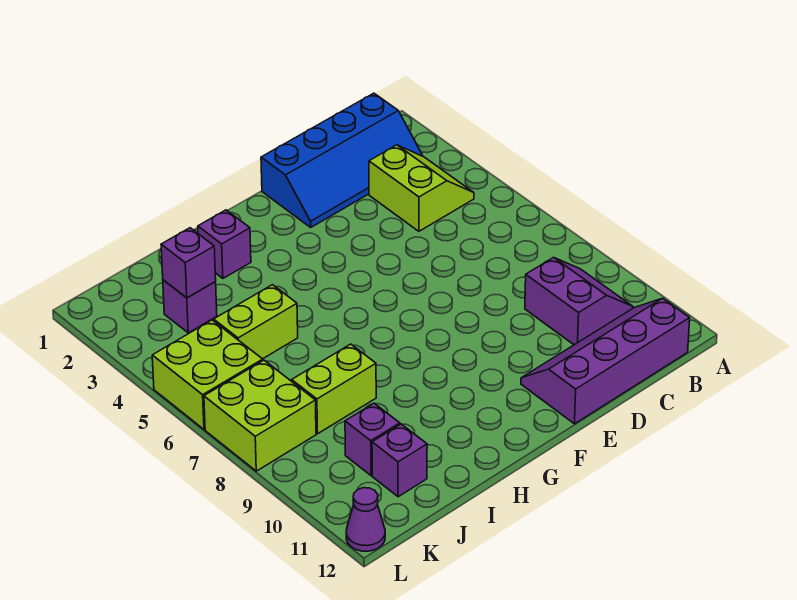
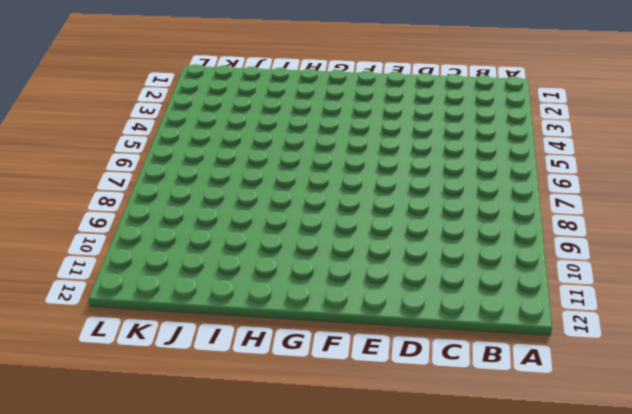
none -> blue 2x4 slope [261,93,423,227]
none -> lime 2x2 slope [369,145,474,231]
none -> purple 2x2 slope [525,257,633,345]

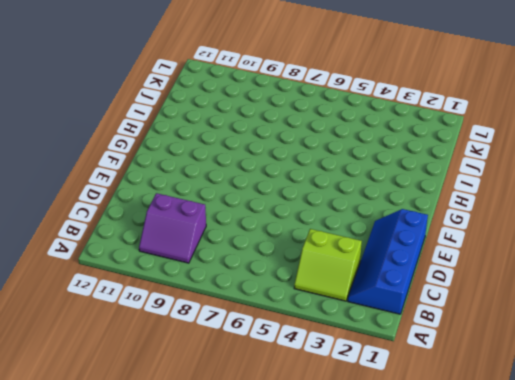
none -> purple 2x4 slope [521,298,690,424]
none -> purple 1x1 brick [198,210,251,278]
none -> lime 1x2 brick [214,285,298,359]

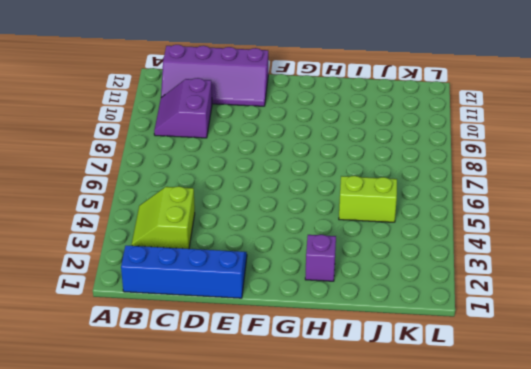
none -> lime 1x2 brick [292,344,376,434]
none -> purple 1x1 brick [163,280,217,333]
none -> purple 1x1 brick [345,403,400,475]

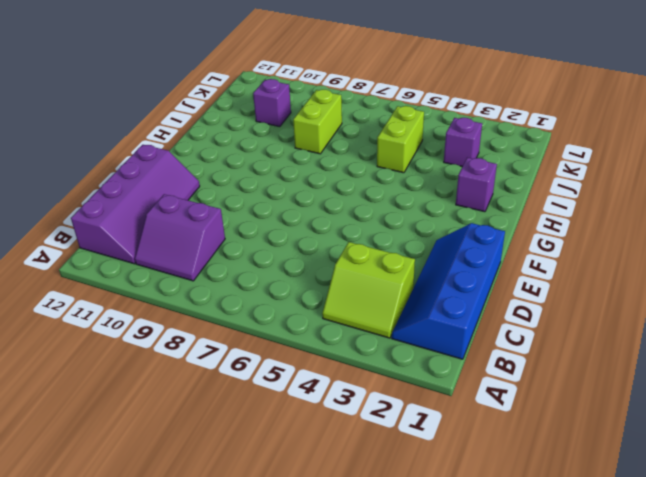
none -> purple 1x1 brick [372,424,427,497]
none -> lime 2x2 brick [152,320,263,429]
none -> lime 2x2 brick [204,360,316,471]

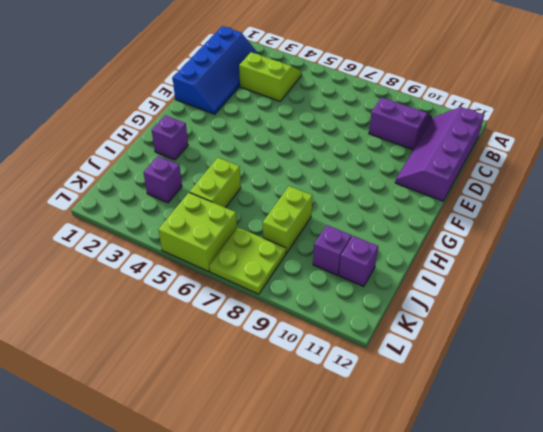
lime 2x2 plate [209,228,286,294] -> lime 2x2 brick [204,360,316,471]
none -> purple 1x1 cone [346,488,385,551]
none -> purple 1x1 brick [161,228,216,298]

